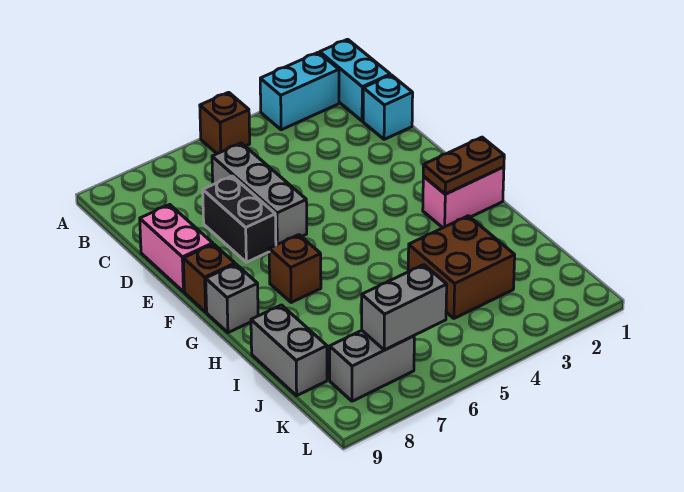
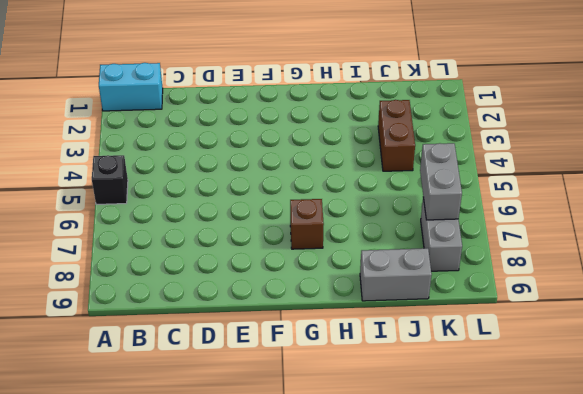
black 1x1 brick [92,155,128,204] -> brown 1x1 brick [200,92,250,154]
brown 1x2 brick [378,100,415,171] -> brown 2x2 brick [408,216,515,318]
none -> cyan 1x2 brick [260,52,339,130]
none -> cyan 1x1 brick [363,75,413,139]
none -> grey 1x3 brick [212,143,307,245]

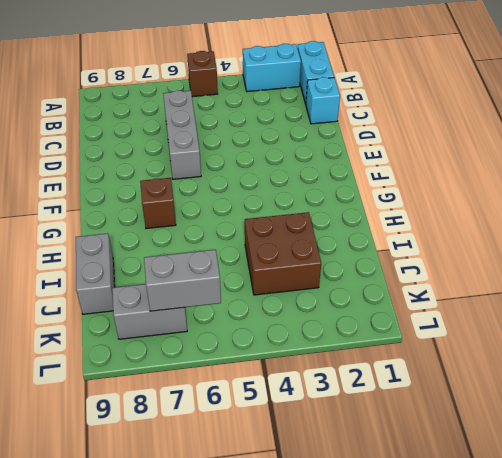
none -> black 1x2 brick [203,176,276,262]
none -> pink 1x2 brick [140,205,213,292]
none -> brown 1x1 brick [183,244,235,312]

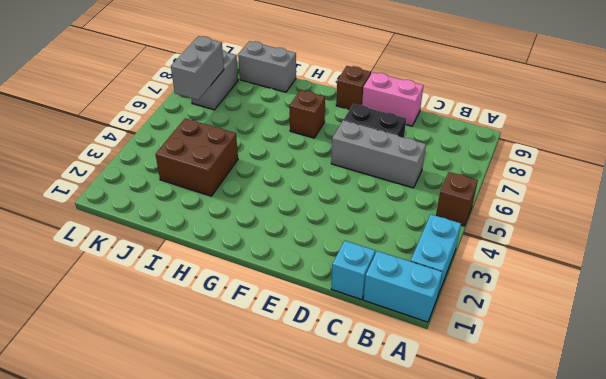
none -> pink 1x2 brick [423,167,504,228]
none -> grey 1x1 brick [206,264,258,333]
none -> brown 1x2 plate [423,137,504,194]

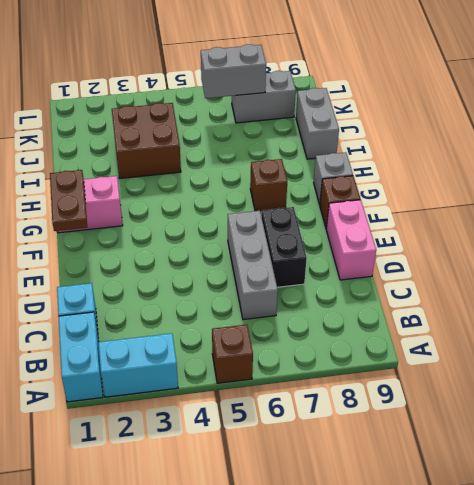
brown 1x2 plate [50,170,87,231] -> brown 1x2 plate turned to [423,137,504,194]

